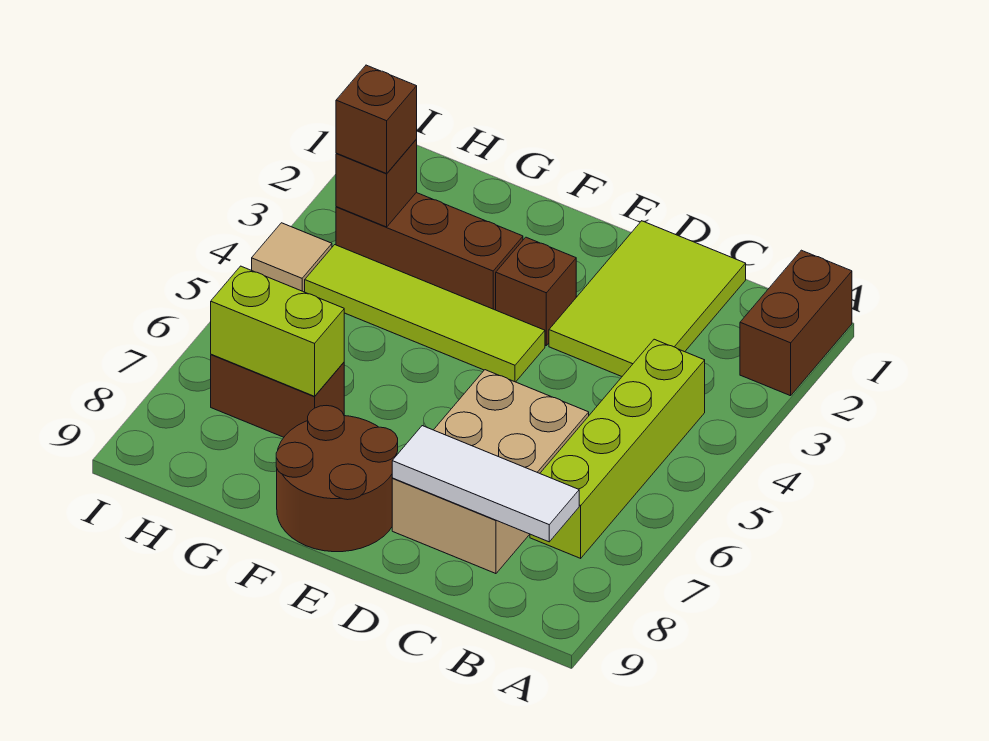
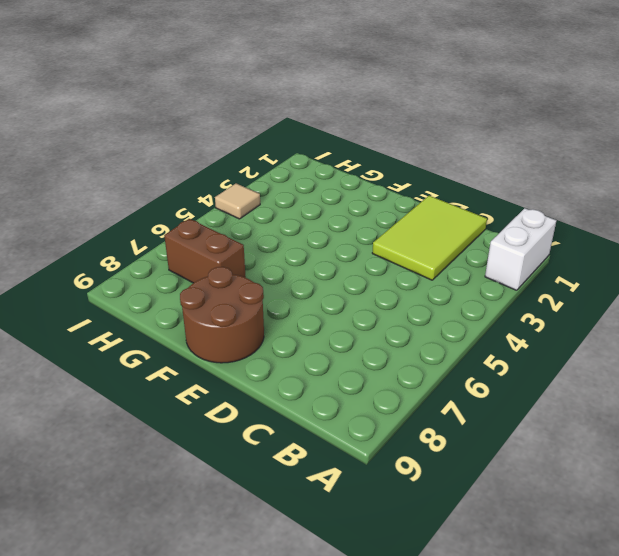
white 1x2 brick [485,208,556,290] -> brown 1x2 brick [740,250,852,396]
none -> lime 1x4 brick [530,339,705,558]
none -> tan 2x3 brick [392,370,589,574]
none -> brown 1x1 brick [496,237,576,345]

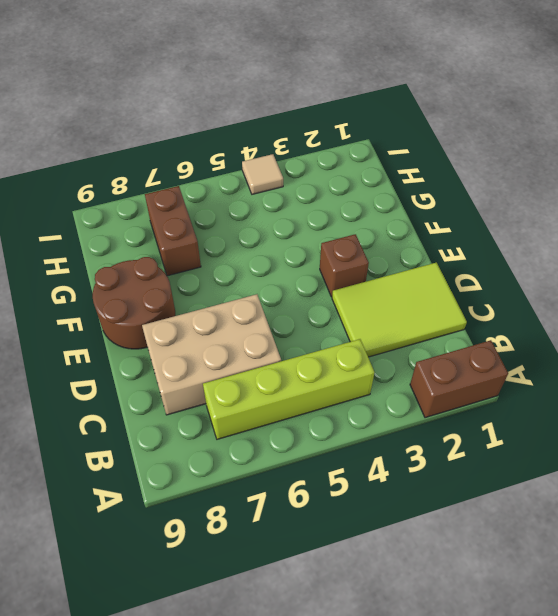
none -> lime 1x4 tile [305,245,545,382]
none -> brown 1x3 brick [336,193,523,310]
none -> white 1x3 tile [392,426,579,542]

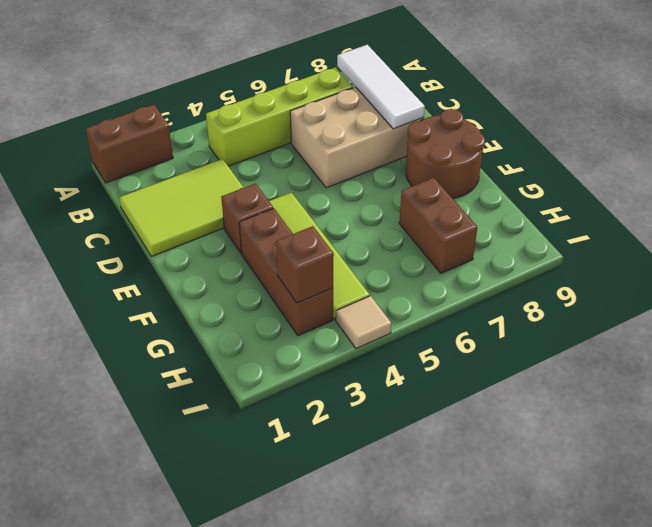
none -> lime 1x2 brick [211,266,344,396]
none -> brown 1x1 brick [336,65,417,174]

